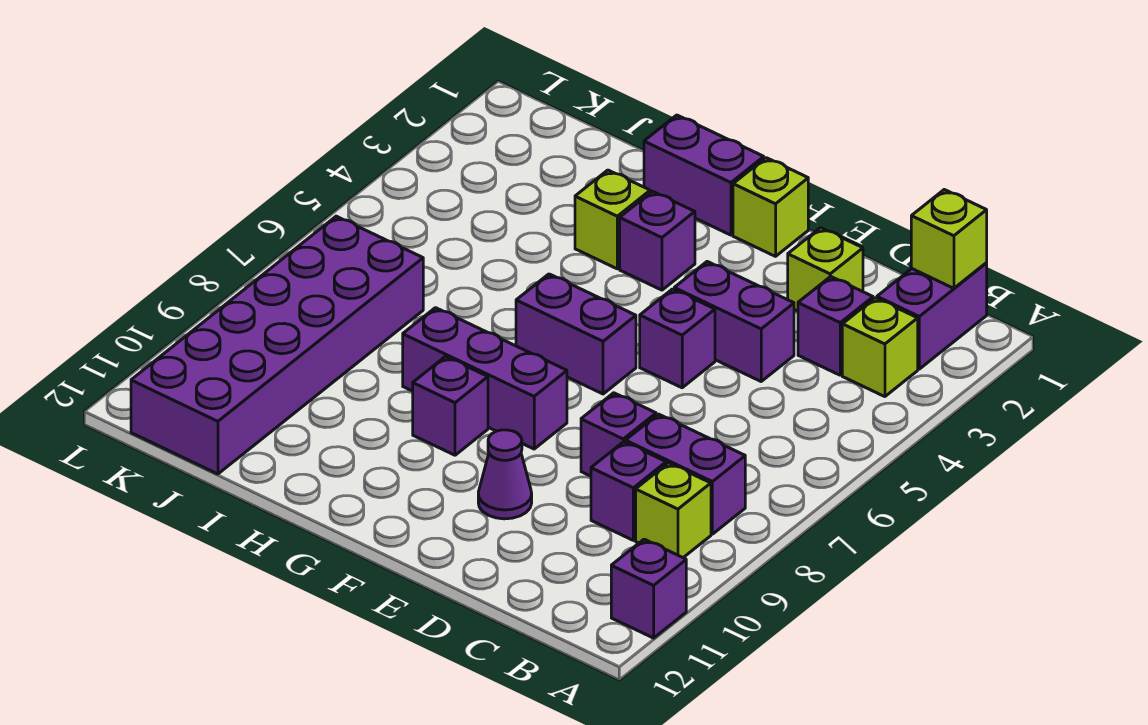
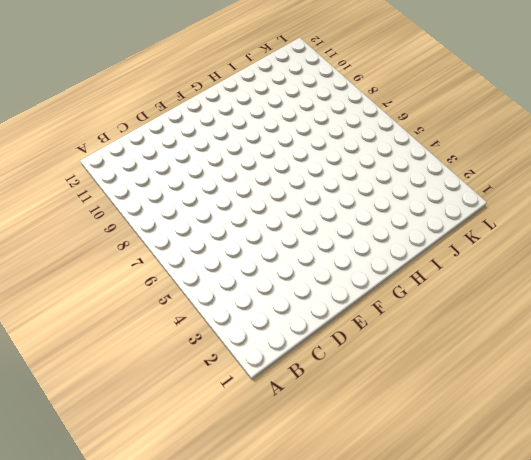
none -> purple 1x1 brick [611,539,686,638]
none -> purple 1x2 brick [877,263,987,369]
none -> lime 1x1 brick [842,298,918,397]

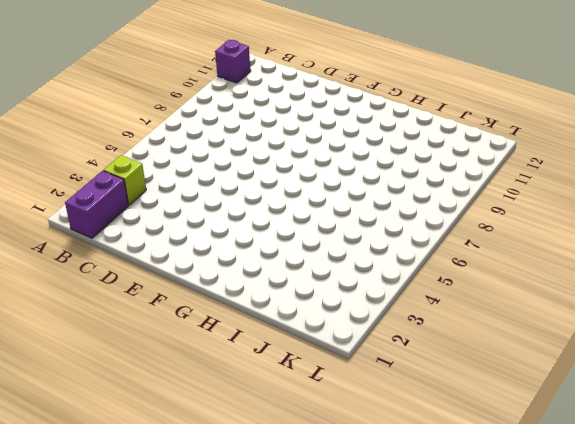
none -> purple 1x2 brick [625,414,745,534]
none -> lime 1x1 brick [636,463,711,558]
none -> purple 1x1 brick [798,276,873,375]

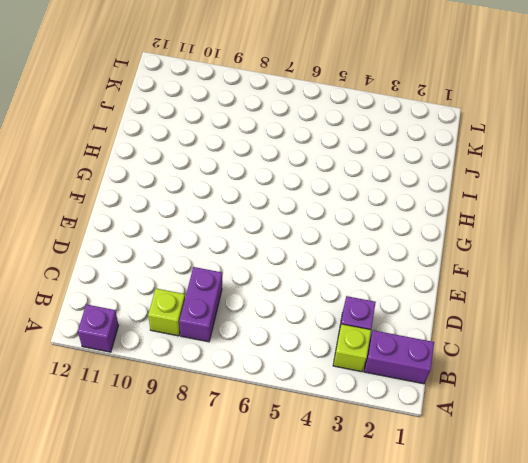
none -> purple 1x1 brick [591,442,666,540]
none -> lime 1x1 brick [788,228,863,311]
none -> purple 1x2 brick [674,262,794,381]

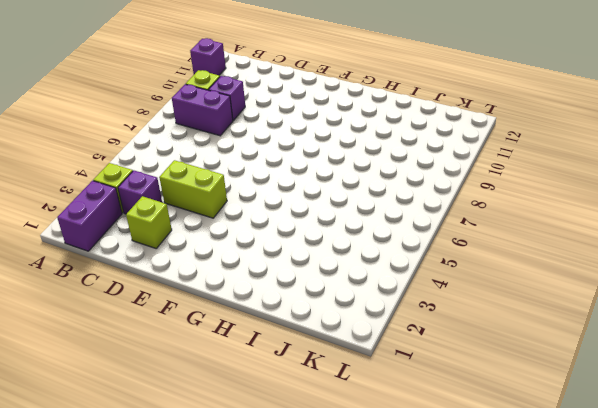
lime 1x2 brick [159,160,227,218] -> purple 1x2 brick [674,262,794,381]
none -> purple 1x1 brick [581,393,656,476]
none -> purple 1x1 brick [640,289,715,388]
none -> purple 1x1 cone [478,430,532,519]

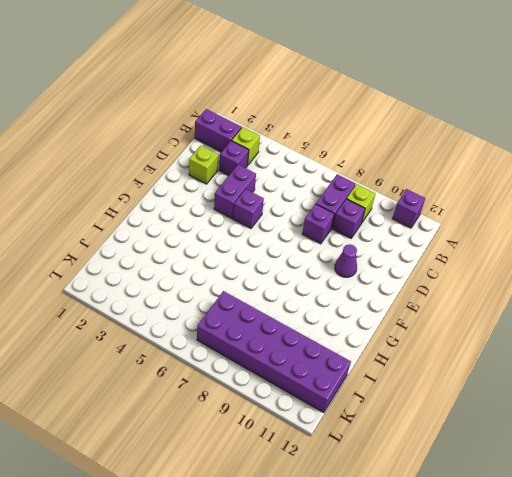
none -> lime 1x1 brick [733,158,808,256]
none -> purple 1x2 brick [516,274,636,394]
none -> purple 1x3 brick [403,308,567,449]

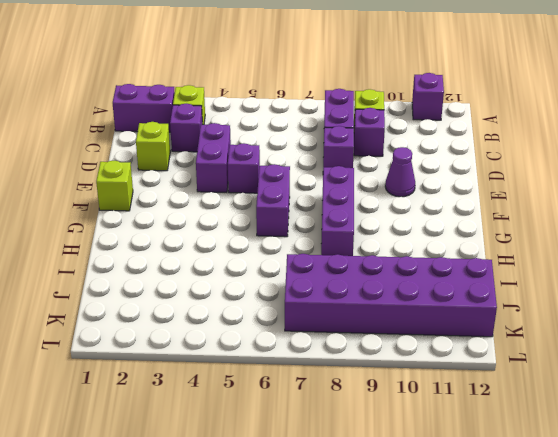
none -> purple 1x2 brick [644,115,764,235]
none -> purple 1x1 brick [620,191,695,290]
none -> purple 1x1 brick [413,356,488,455]

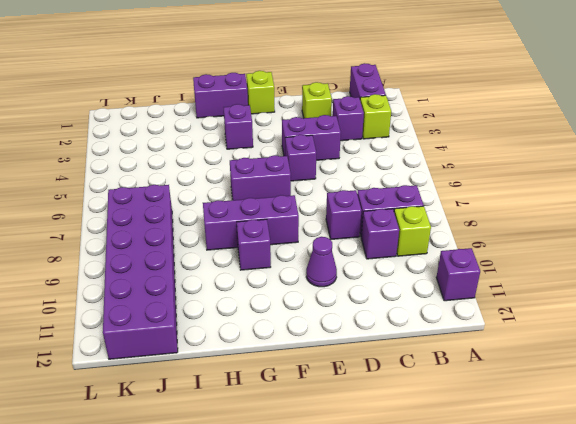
none -> lime 1x1 brick [575,170,650,269]
none -> lime 1x1 brick [911,190,987,288]

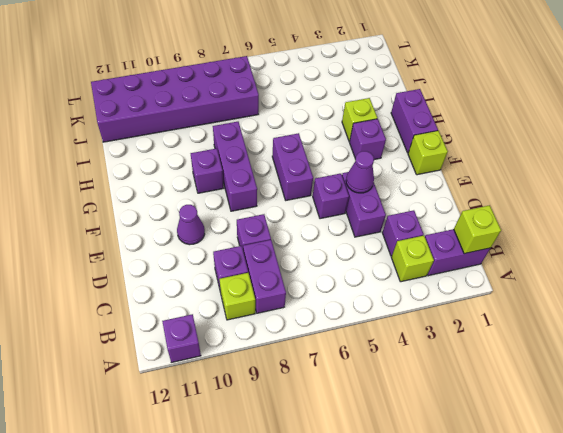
purple 1x1 cone [346,151,374,193] -> none
none -> lime 1x1 brick [788,228,863,311]

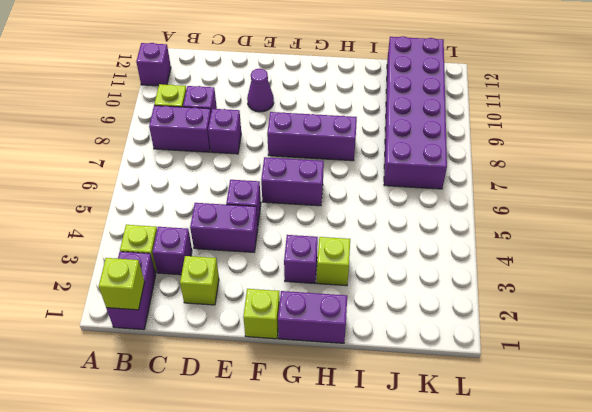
none -> purple 1x1 brick [413,356,488,455]

